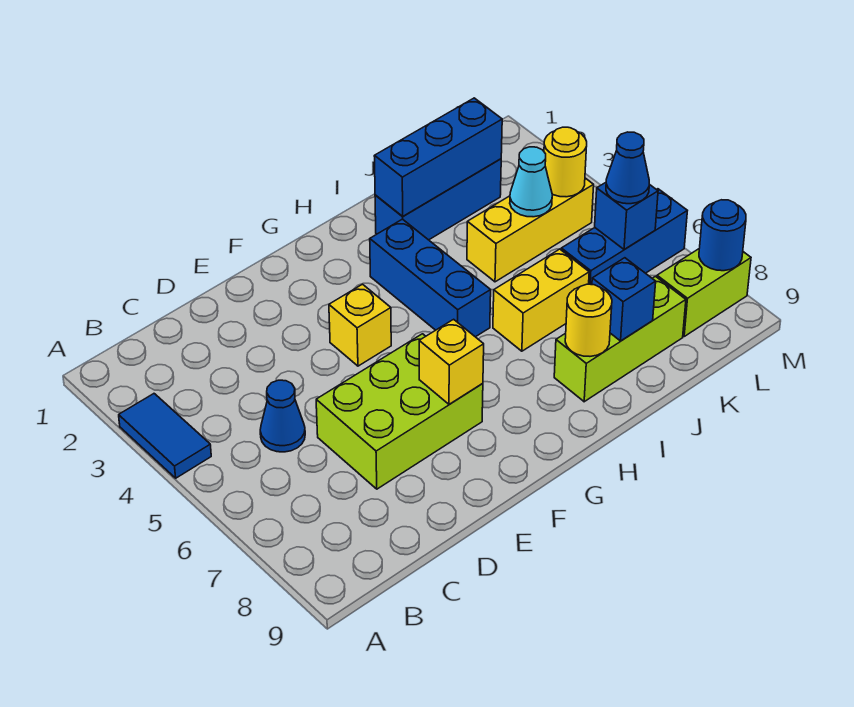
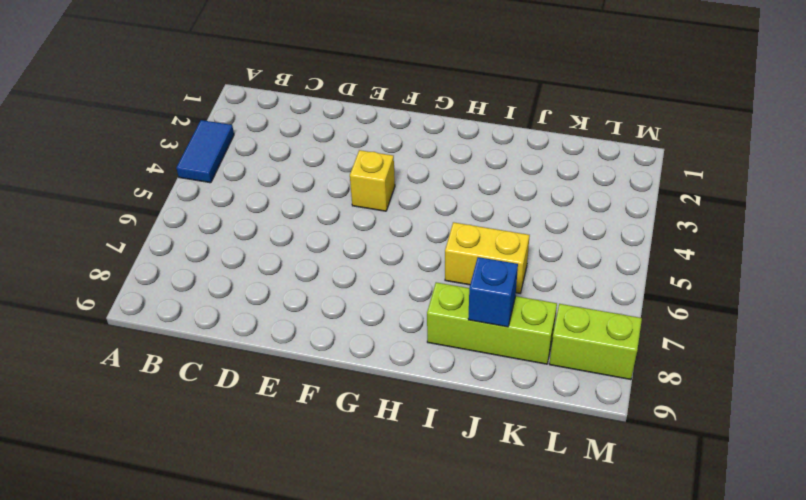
none -> blue 1x1 cone [260,380,305,452]
none -> lime 2x3 brick [316,334,483,489]
none -> blue 1x3 brick [370,219,491,337]

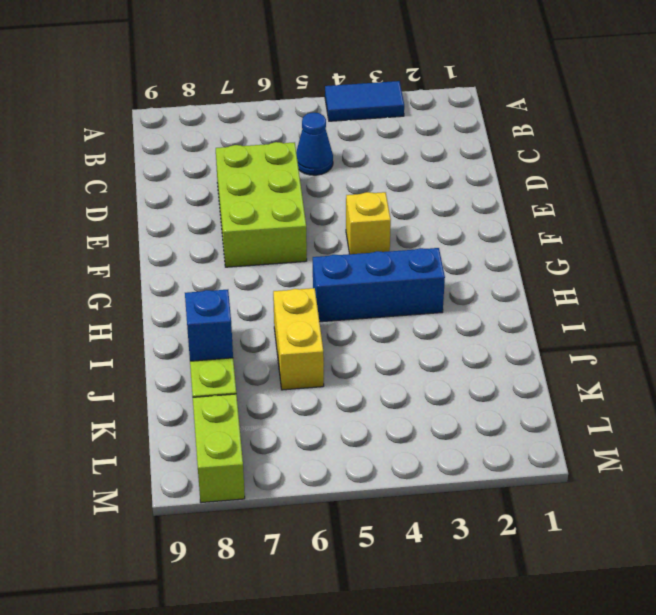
none -> blue 1x3 brick [375,159,501,240]
none -> yellow 1x3 brick [467,178,594,282]
none -> blue 1x3 brick [561,189,687,285]

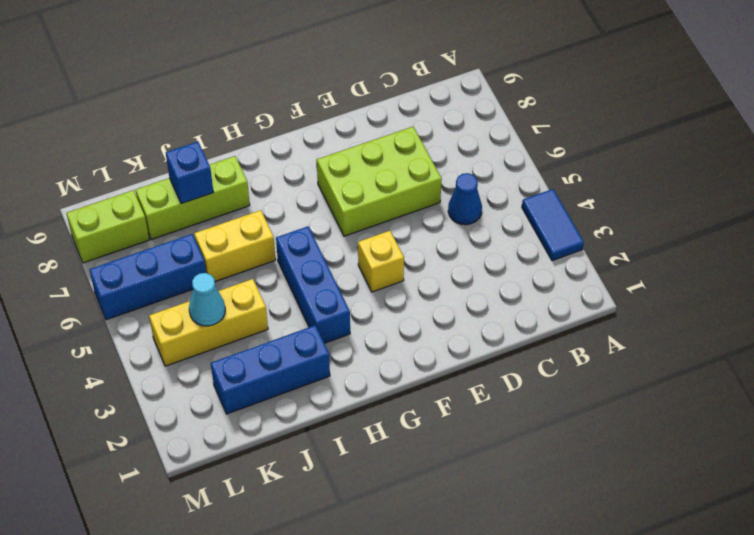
none -> yellow 1x1 brick [419,319,484,404]
none -> blue 1x3 brick [374,98,502,216]
none -> yellow 1x1 round brick [565,284,612,356]

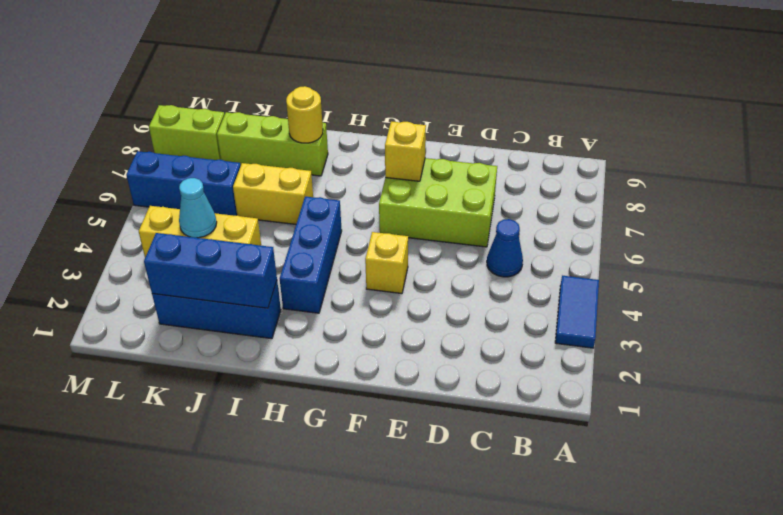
none -> blue 1x1 brick [592,258,656,341]
none -> yellow 1x1 round brick [544,127,587,197]
none -> blue 1x1 brick [595,183,658,250]

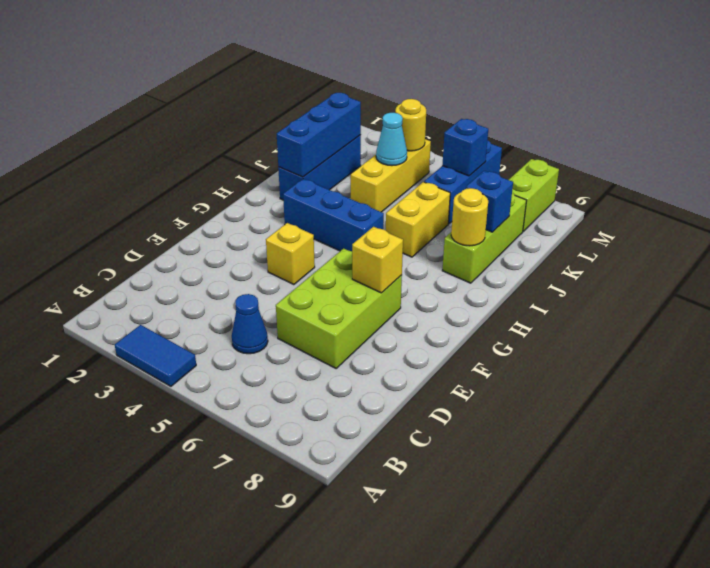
none -> blue 1x1 round brick [699,200,746,271]
none -> blue 1x1 cone [606,132,649,204]

